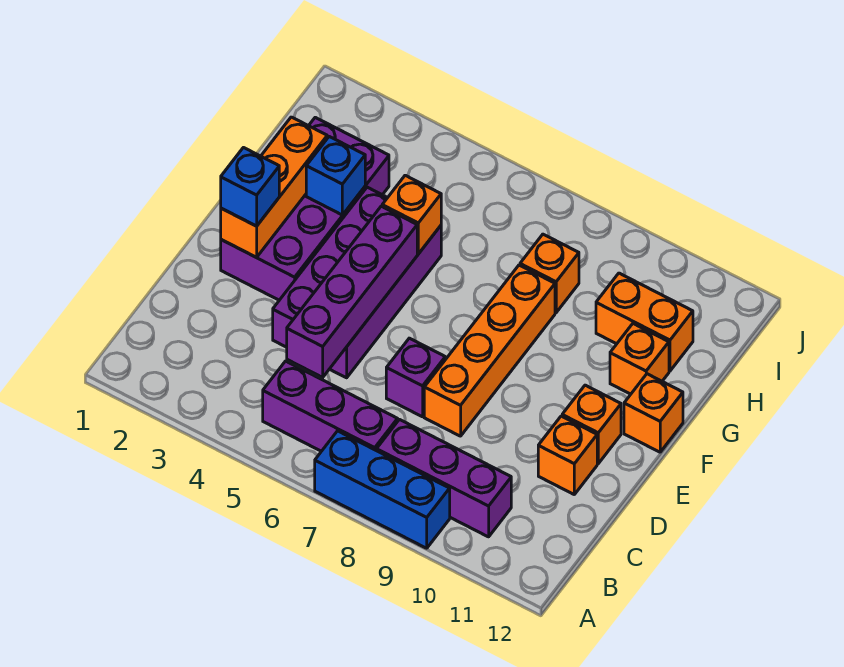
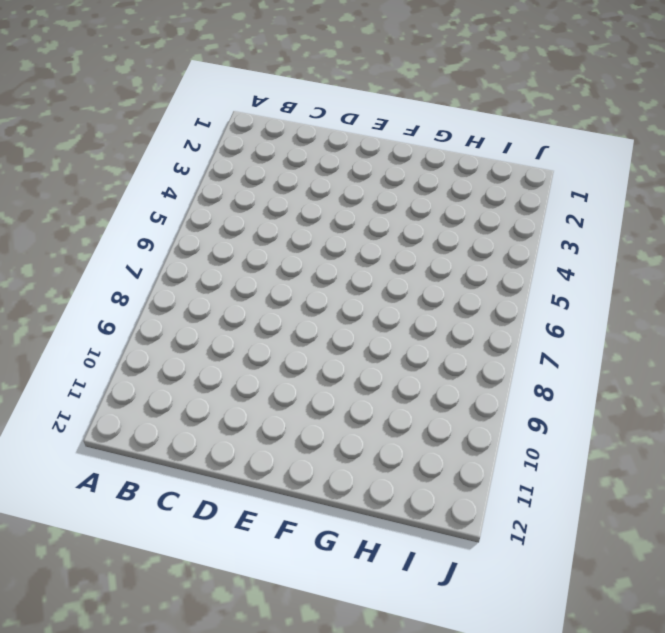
none -> blue 1x3 brick [315,431,450,548]
none -> purple 1x3 brick [263,361,398,451]
none -> purple 1x3 brick [377,420,511,537]

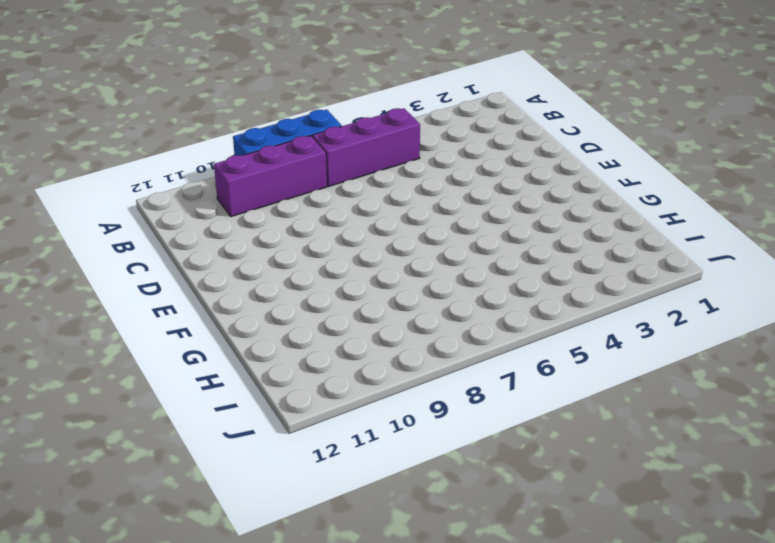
none -> purple 2x4 brick [273,187,441,378]
none -> purple 1x1 brick [386,338,445,417]
none -> orange 1x4 brick [424,265,555,436]

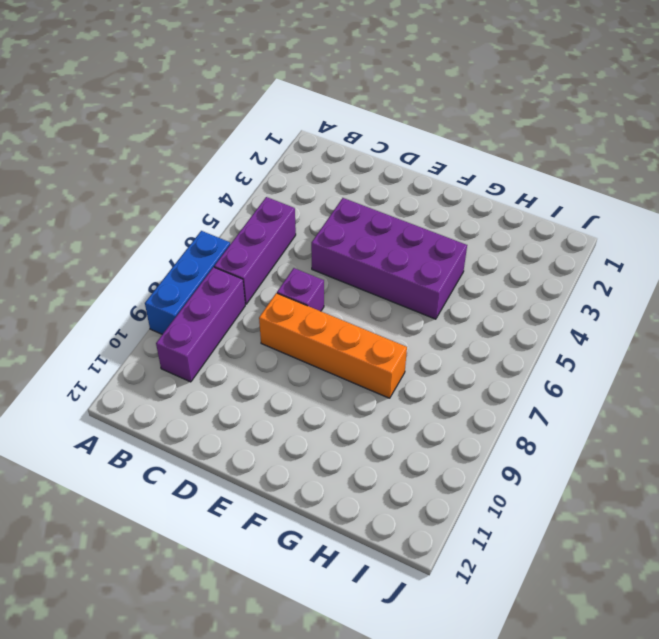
none -> orange 1x1 brick [538,416,597,494]
none -> purple 2x4 brick [221,117,389,300]
none -> orange 1x1 brick [562,385,621,464]

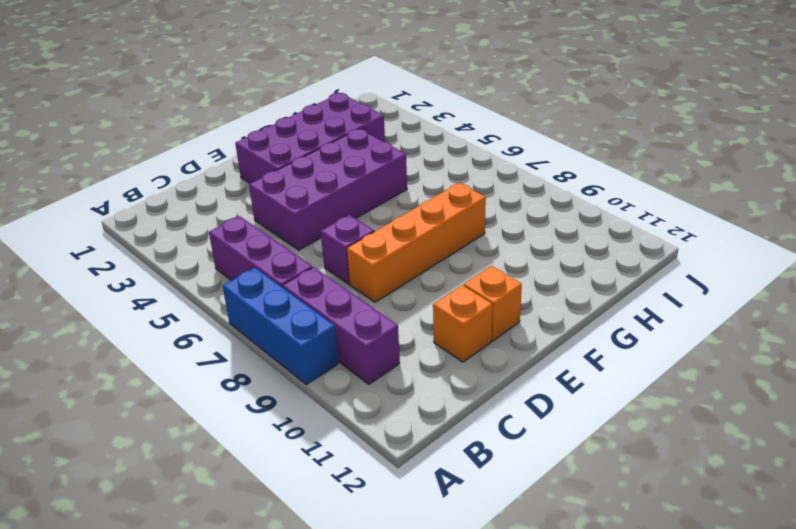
none -> orange 1x1 brick [624,374,683,452]
none -> orange 1x1 brick [610,324,669,394]
none -> orange 1x1 brick [520,234,579,313]

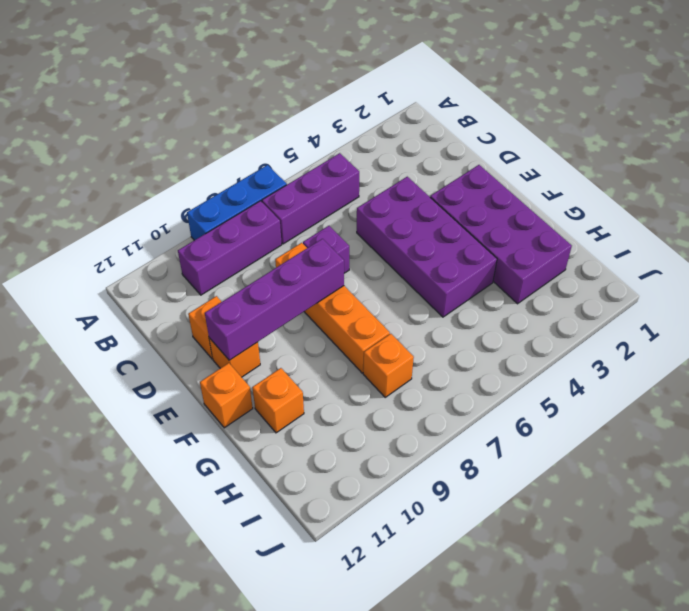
purple 1x4 brick [205,239,344,360] -> purple 1x4 brick turned to [287,206,417,377]
none -> orange 1x2 brick [596,273,693,371]
none -> orange 1x3 brick [221,117,327,257]
none -> blue 1x1 brick [306,137,365,215]

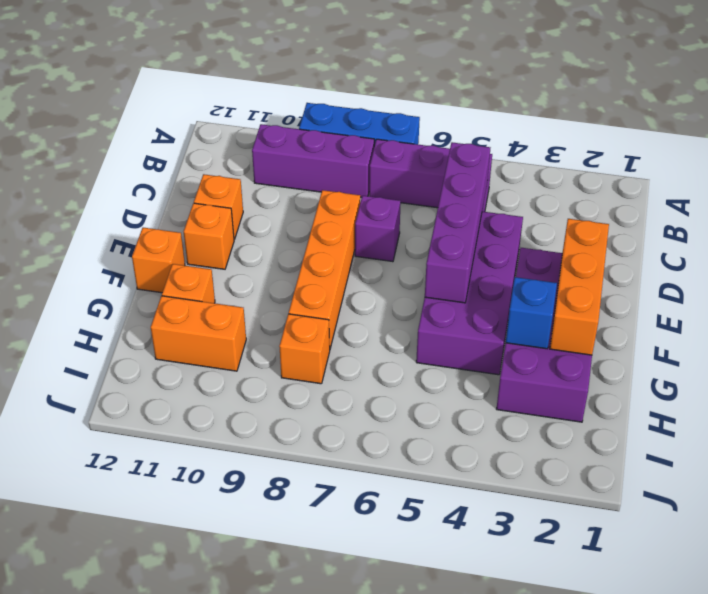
none -> orange 1x1 brick [382,175,441,254]
none -> blue 1x1 brick [221,148,279,226]

